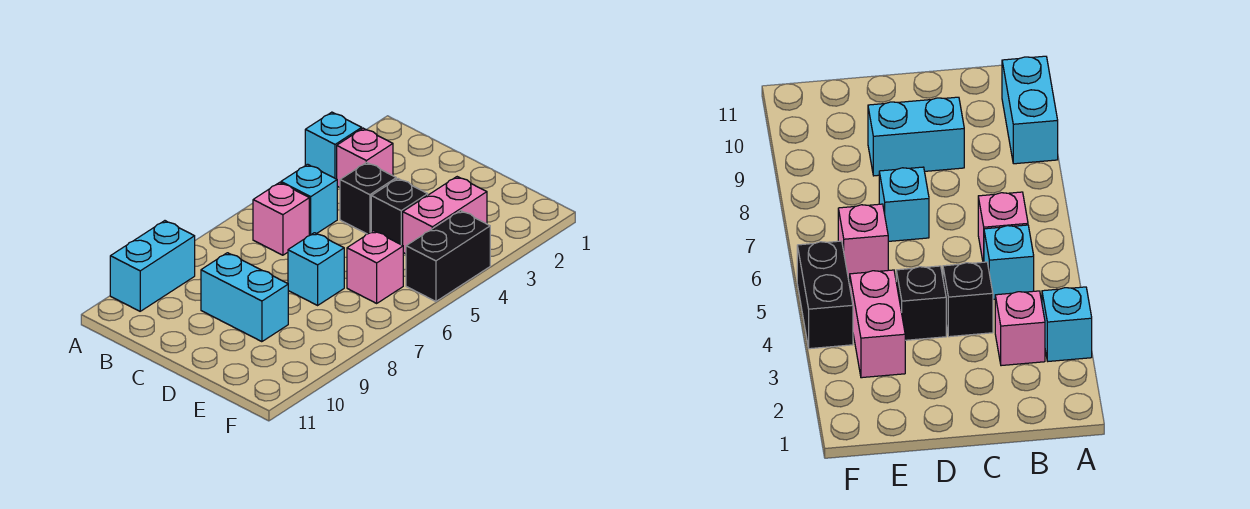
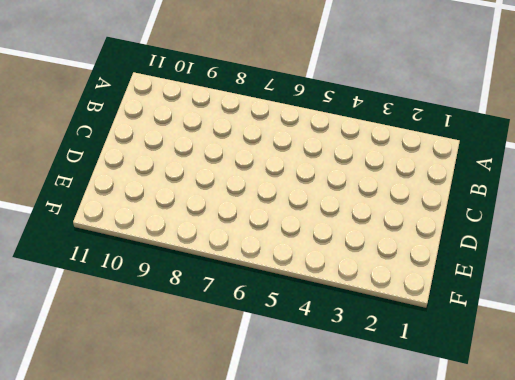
none -> cyan 1x1 brick [305,112,362,179]
none -> cyan 1x2 brick [110,221,195,311]
none -> pink 1x1 brick [337,128,393,187]

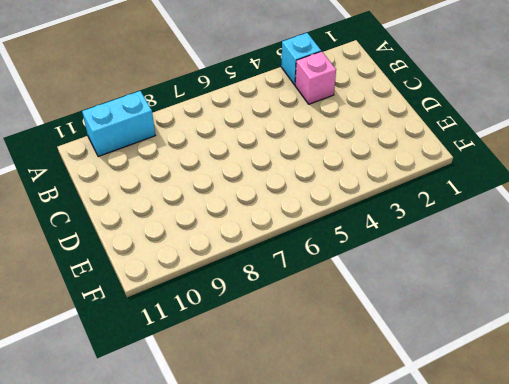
none -> cyan 1x1 brick [281,164,337,236]
none -> pink 1x1 brick [253,182,309,255]
none -> black 1x1 brick [340,162,396,234]

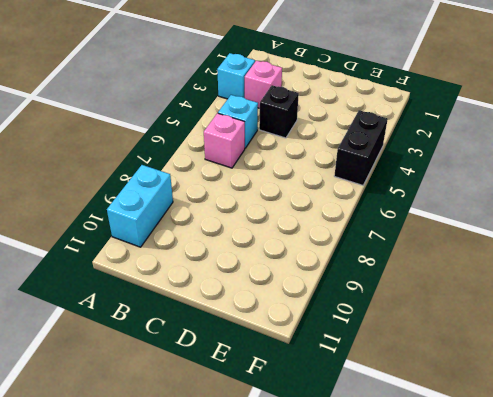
none -> cyan 1x2 brick [201,253,288,342]
none -> black 1x1 brick [371,179,428,245]
none -> cyan 1x1 brick [288,233,344,305]

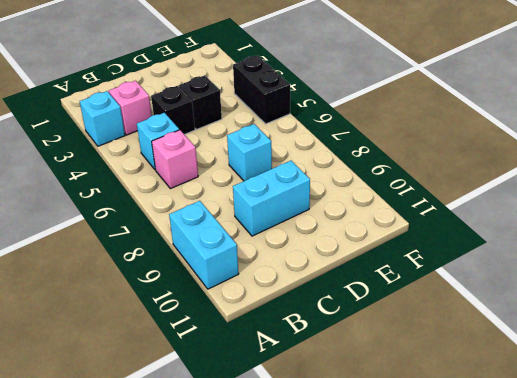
none -> pink 1x2 brick [403,177,487,254]
none -> pink 1x1 brick [347,231,403,303]

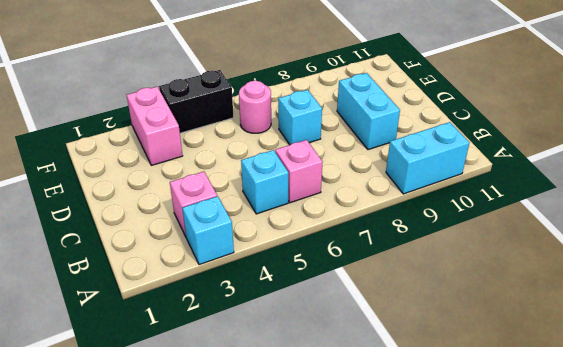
pink 1x2 brick [127,87,183,165] -> pink 1x2 brick turned to [403,177,487,254]
pink 1x1 round brick [239,81,271,133] -> pink 1x1 brick [347,231,403,303]
none -> black 1x1 brick [340,162,396,234]
none -> black 1x1 brick [371,179,428,245]

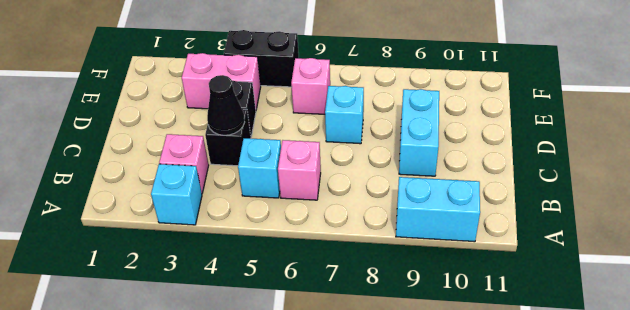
black 1x1 cone [207,75,245,135] -> none

